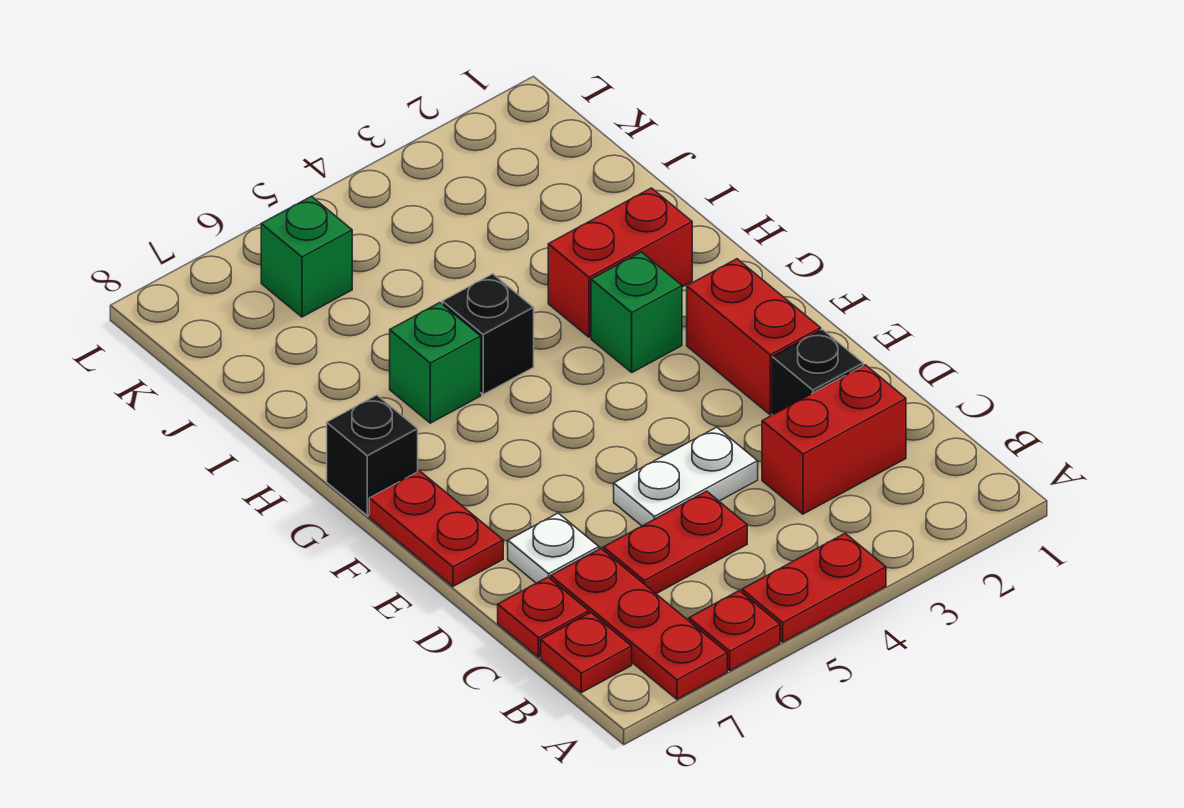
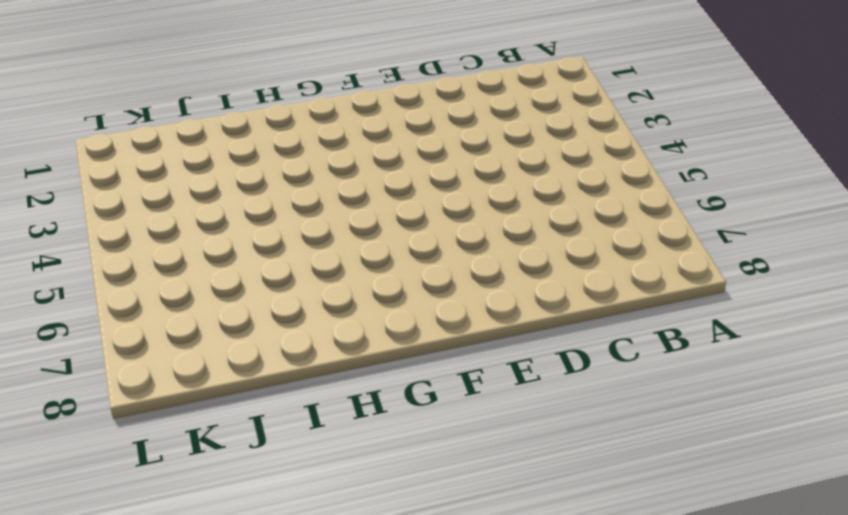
none -> red 1x2 plate [742,533,886,642]
none -> red 1x1 plate [689,591,780,671]
none -> red 1x3 plate [551,549,727,699]

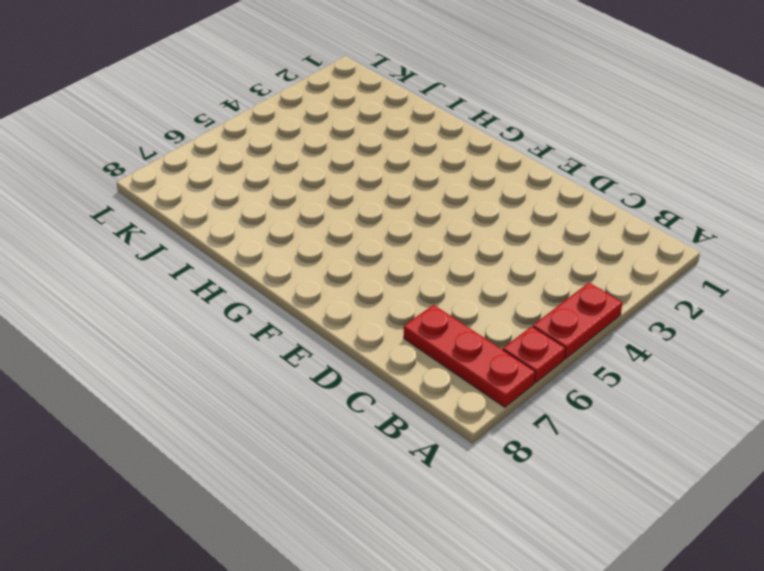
none -> red 1x1 plate [541,612,632,693]
none -> red 1x2 brick [762,365,906,514]
none -> red 1x2 plate [603,491,747,594]

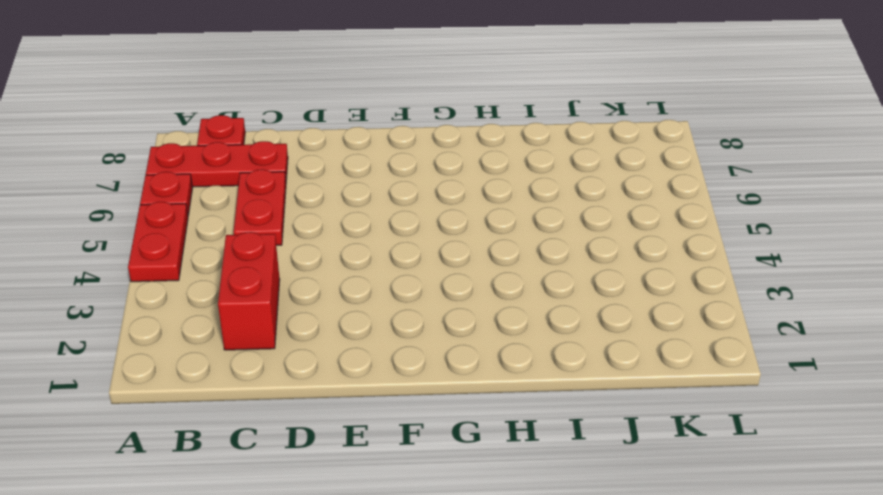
none -> red 1x1 plate [498,577,589,657]
none -> black 1x1 brick [772,330,863,415]
none -> white 1x2 plate [614,427,758,526]

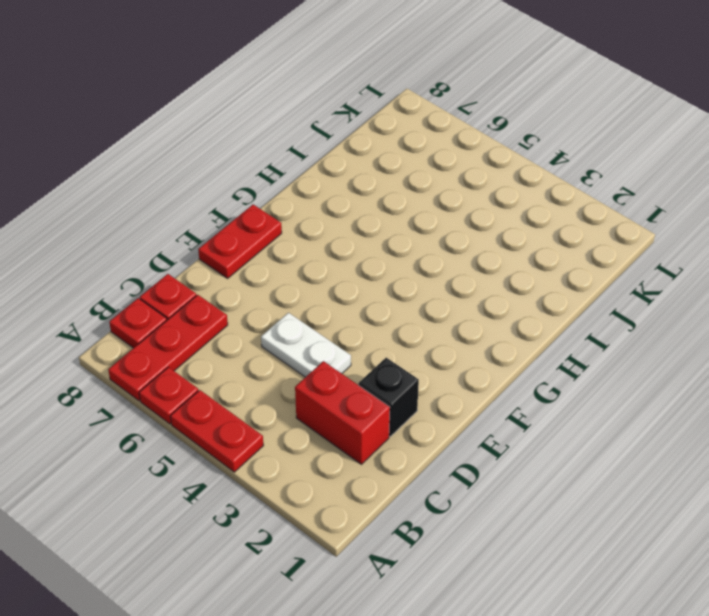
none -> red 1x2 plate [603,491,747,594]
none -> white 1x1 plate [508,513,599,583]
none -> red 1x2 brick [687,259,821,415]

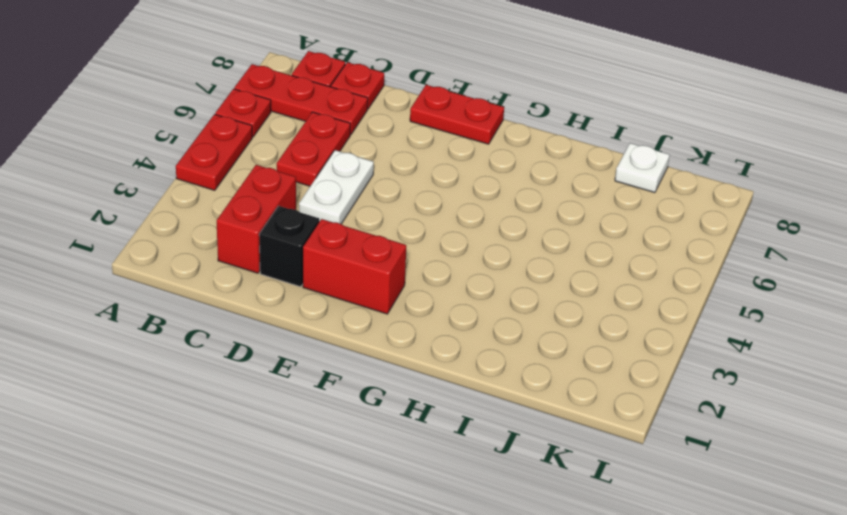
white 1x1 plate [615,143,670,193] -> white 1x1 plate moved to [508,513,599,583]
none -> green 1x1 brick [591,252,682,372]
none -> black 1x1 brick [327,395,418,516]
none -> red 1x2 brick [548,188,692,337]

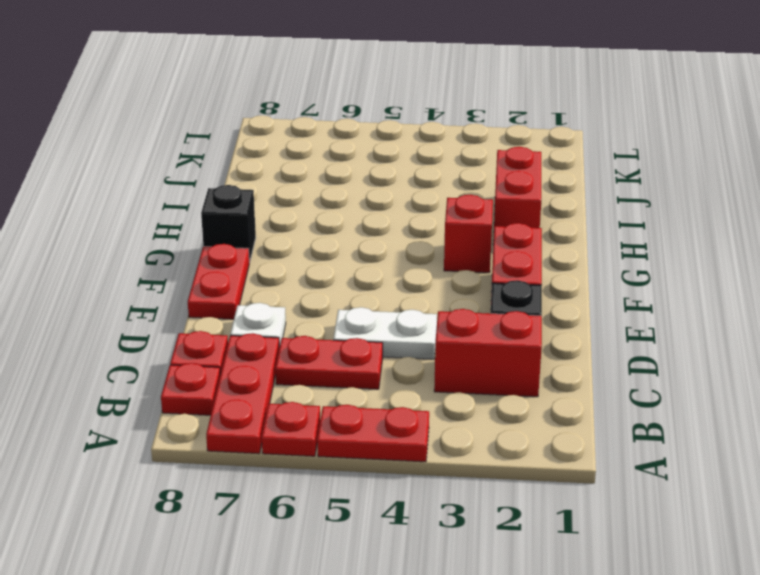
red 1x1 brick [444,195,493,273] -> green 1x1 brick [591,252,682,372]
red 1x2 brick [493,147,541,245] -> red 1x2 brick turned to [548,188,692,337]
none -> black 1x1 brick [442,274,534,394]
none -> green 1x1 brick [390,303,481,423]
none -> green 1x1 brick [261,196,352,317]

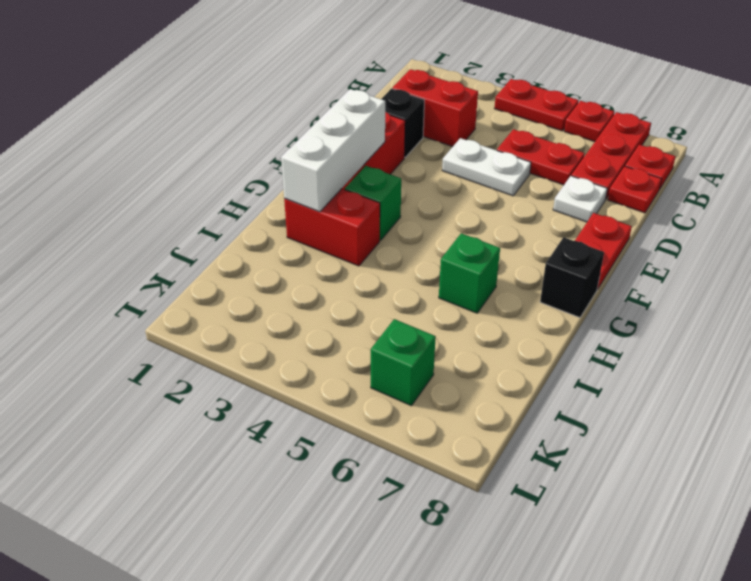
white 1x3 brick [281,89,385,212] -> none
none -> black 1x1 brick [442,274,534,394]

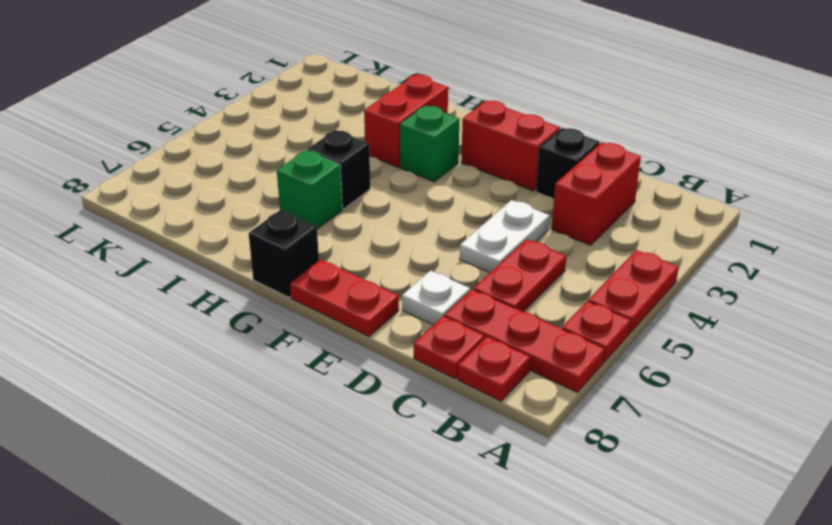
none -> green 1x1 brick [261,196,352,317]

